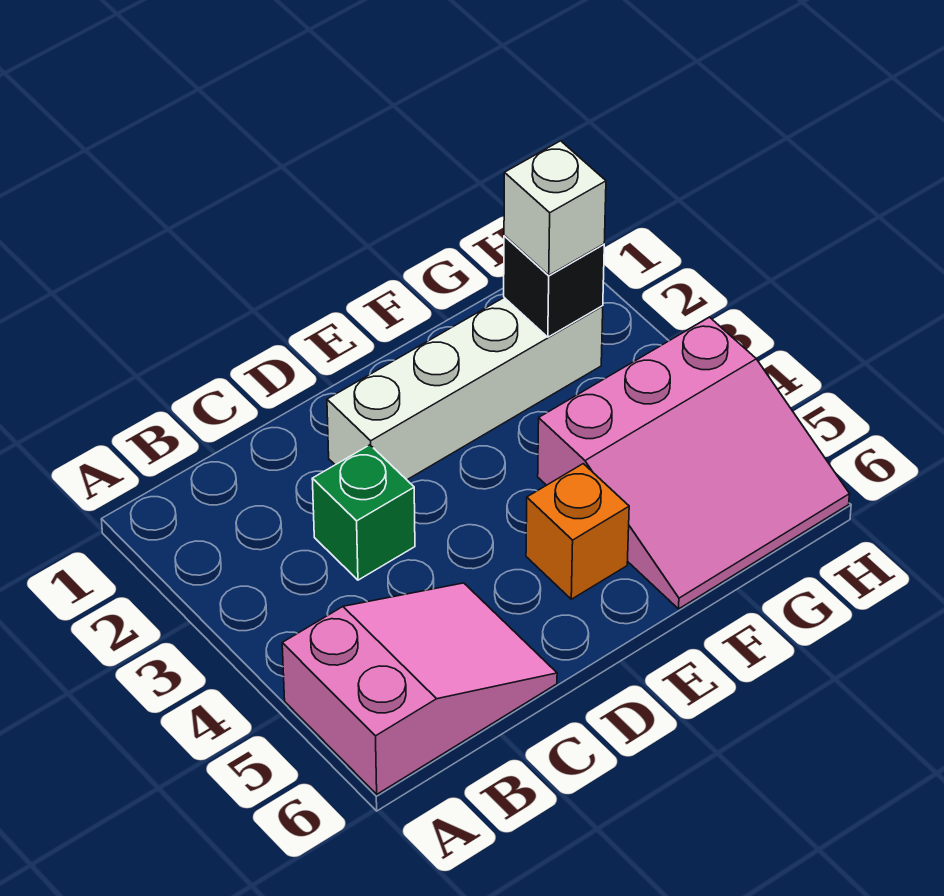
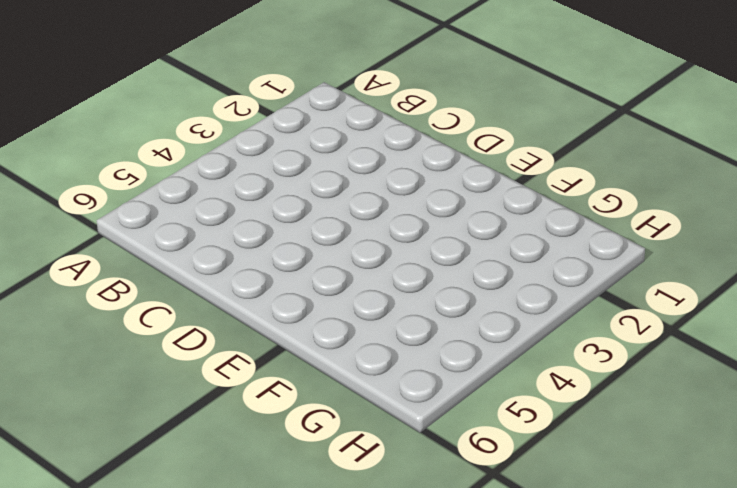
none -> pink 2x3 slope [282,583,557,794]
none -> green 1x1 brick [312,445,415,580]

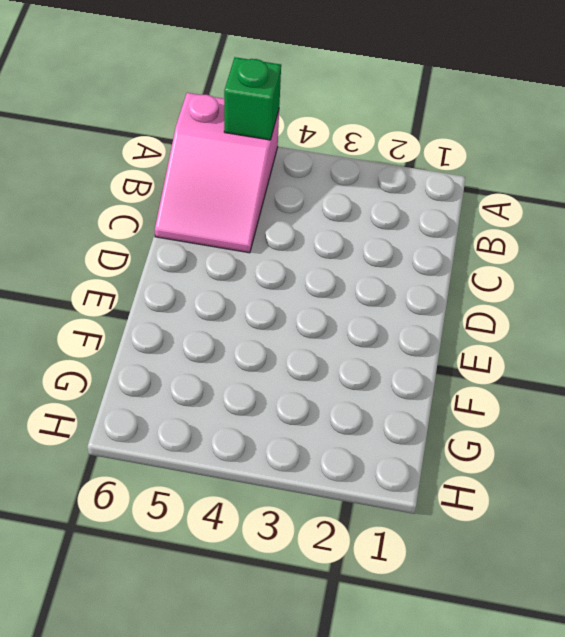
green 1x1 brick [224,57,281,140] -> green 1x1 brick moved to [312,445,415,580]
none -> white 1x4 brick [327,298,603,480]
none -> orange 1x1 brick [526,464,629,599]

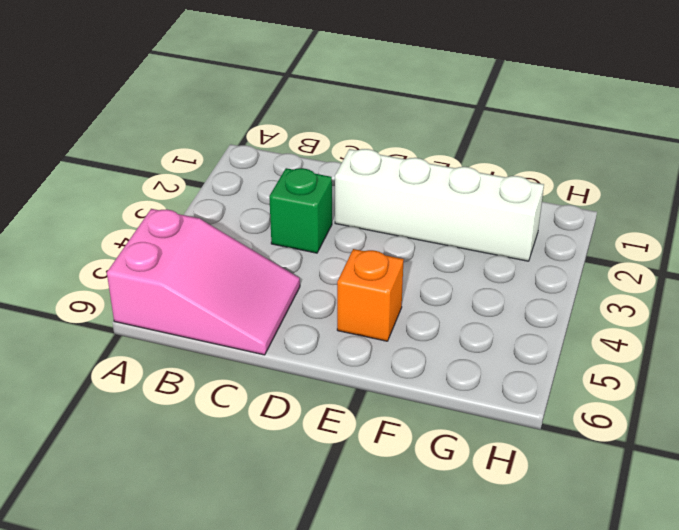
none -> pink 3x3 slope [538,317,849,609]
none -> black 1x1 brick [504,236,604,337]

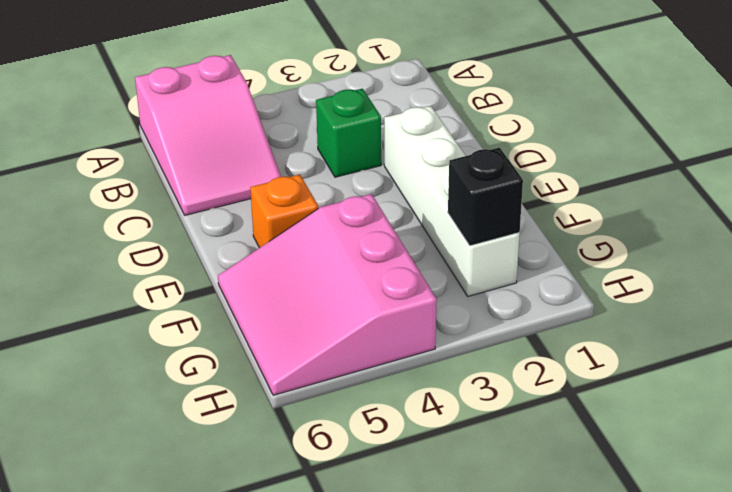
none -> white 1x1 brick [504,141,606,275]

